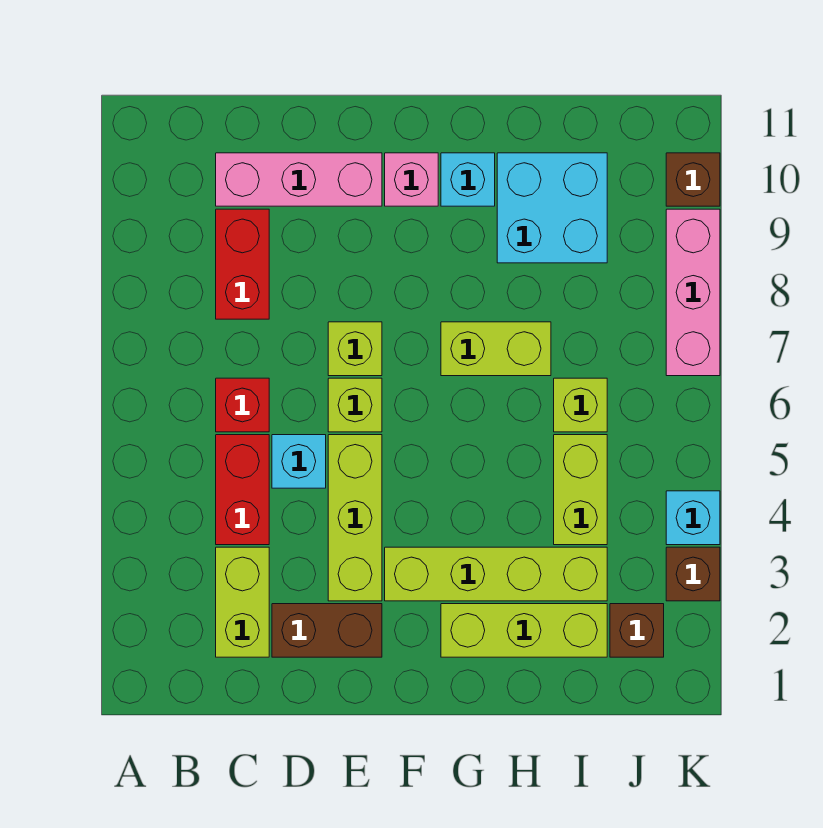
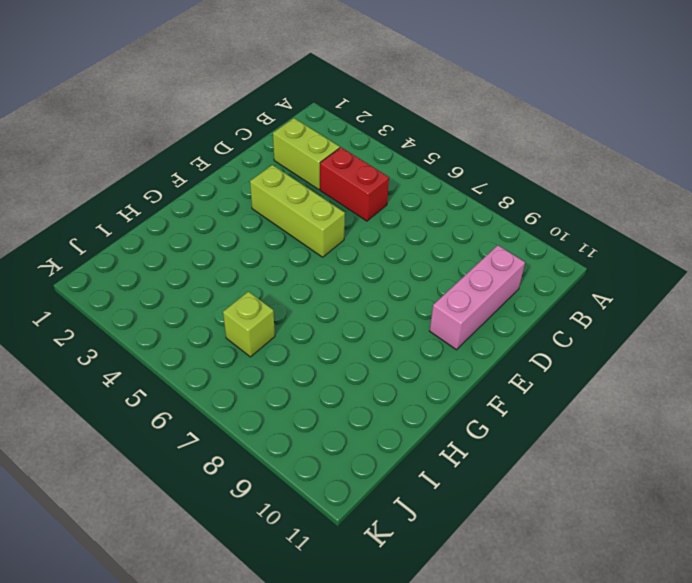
none -> red 1x1 brick [216,378,269,432]
none -> red 1x2 brick [216,209,269,319]
none -> brown 1x2 brick [272,604,382,657]

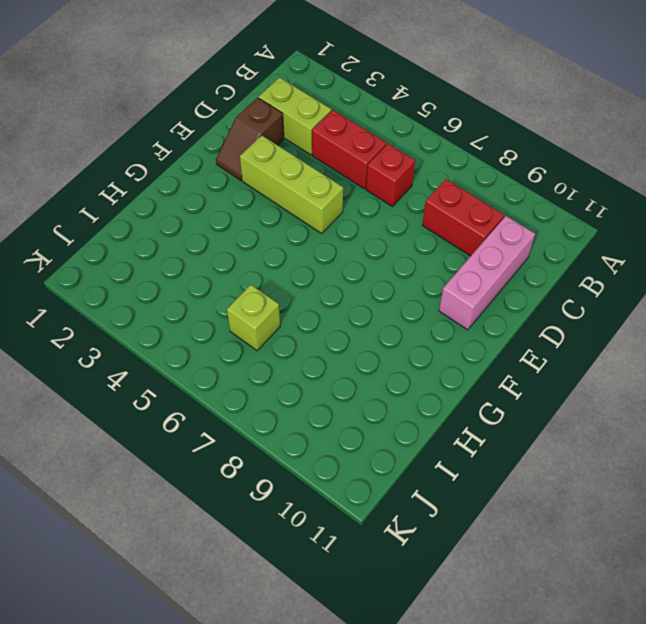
brown 1x2 slope [216,98,284,180] -> brown 1x2 brick [272,604,382,657]
none -> cyan 1x1 brick [272,435,326,488]
none -> lime 1x1 brick [328,378,382,432]
none -> lime 1x1 brick [328,322,382,376]

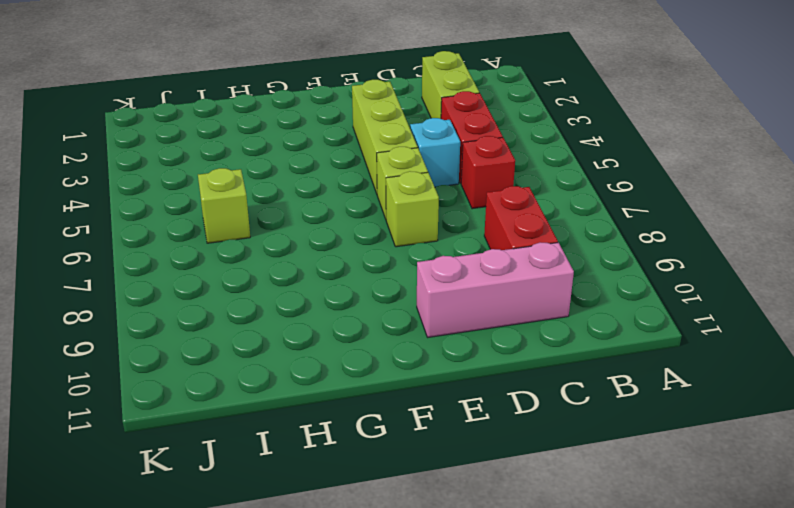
none -> brown 1x2 brick [272,604,382,657]
none -> lime 1x4 brick [385,547,607,601]
none -> pink 1x1 brick [385,153,438,206]

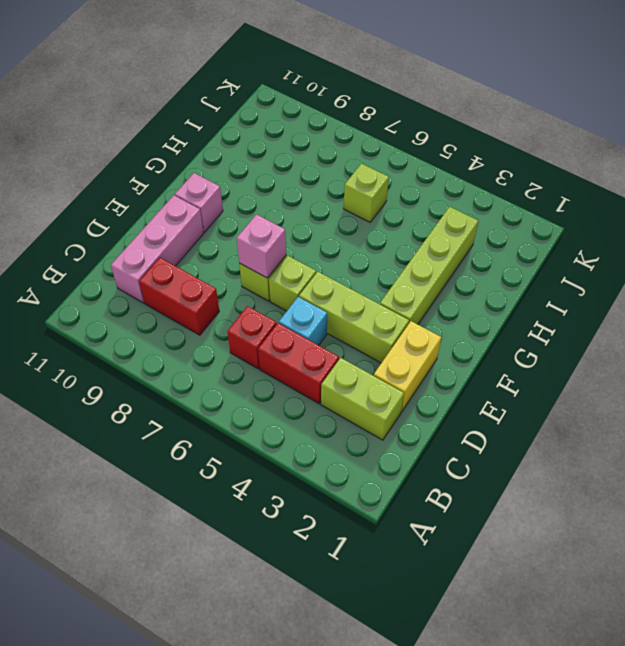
yellow 1x2 brick [374,321,442,412] -> brown 1x2 brick [272,604,382,657]
pink 1x1 brick [237,214,286,278] -> none
none -> lime 1x3 brick [441,604,607,657]
none -> lime 1x2 brick [441,322,551,376]
none -> cyan 1x1 brick [441,153,495,206]

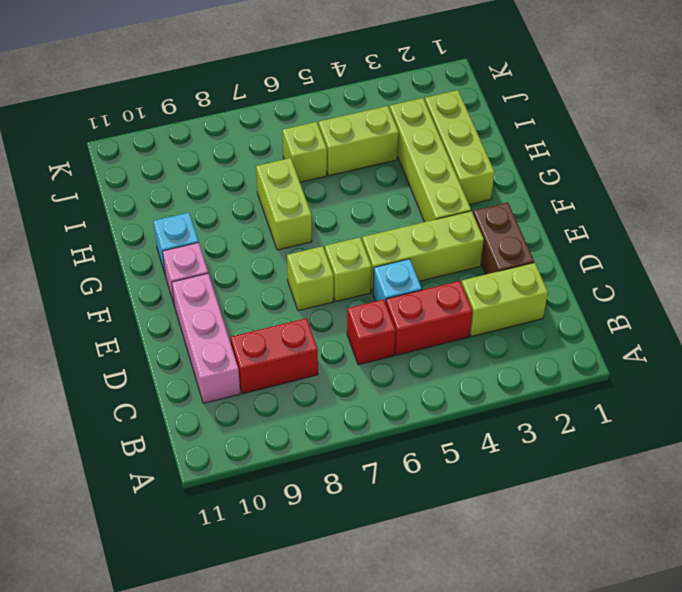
none -> cyan 2x2 brick [497,153,607,263]
none -> brown 1x1 brick [610,604,664,657]
none -> brown 1x1 brick [666,547,720,601]

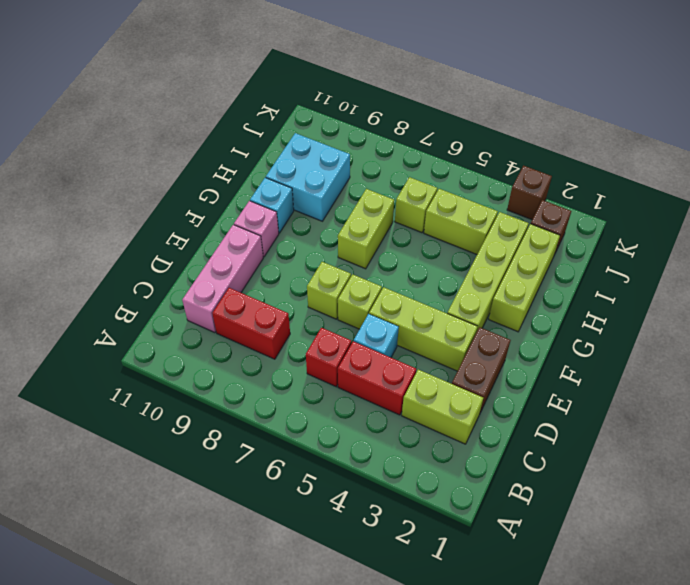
none -> cyan 1x1 brick [666,491,720,545]
none -> pink 1x3 brick [666,209,720,376]
none -> brown 1x1 brick [666,153,720,206]

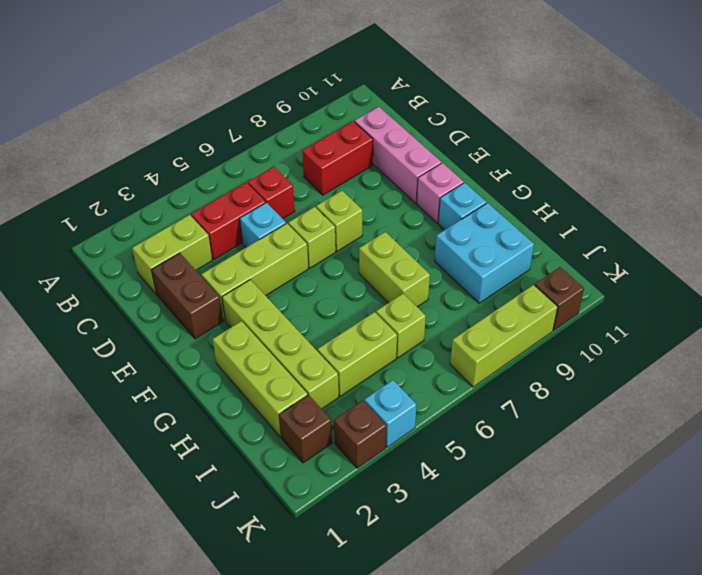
lime 1x3 brick [450,285,558,387] -> pink 1x3 brick [666,209,720,376]

